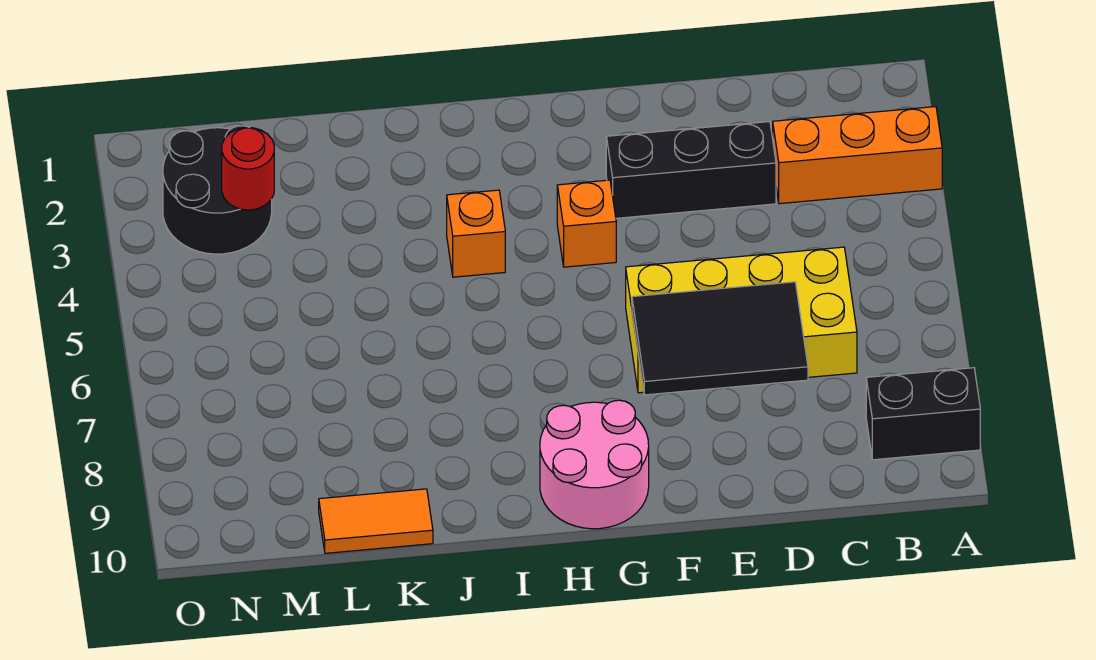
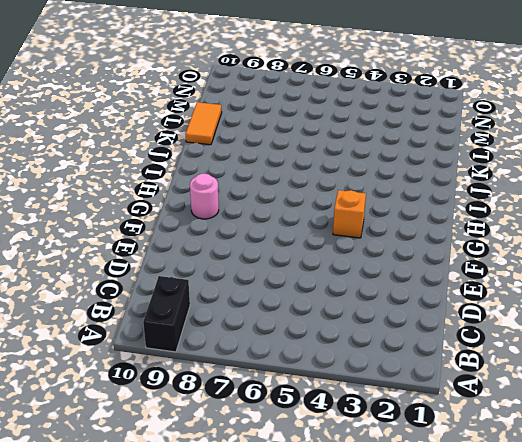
pink 1x1 round brick [190,174,219,219] -> pink 2x2 round brick [540,400,649,529]
none -> orange 1x3 brick [773,107,942,204]
none -> yellow 2x4 brick [626,247,857,393]

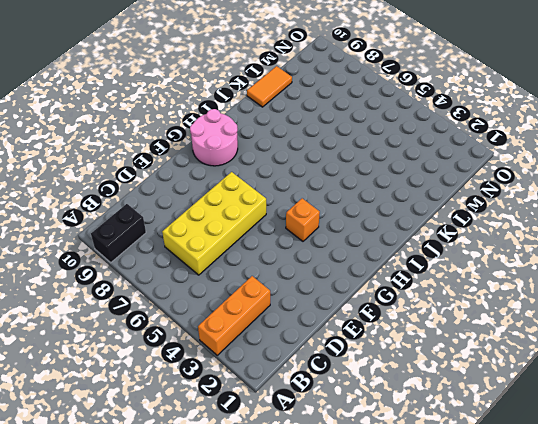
none -> black 1x3 brick [606,122,776,218]
none -> orange 1x1 brick [447,190,505,277]

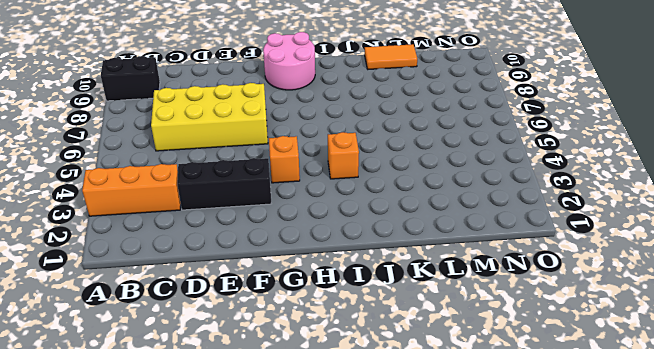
none -> black 2x2 round brick [163,126,272,254]
none -> black 2x3 tile [632,282,808,395]

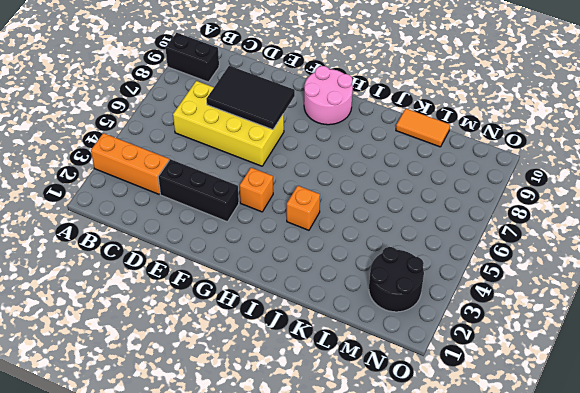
none -> red 1x1 round brick [222,128,274,210]

